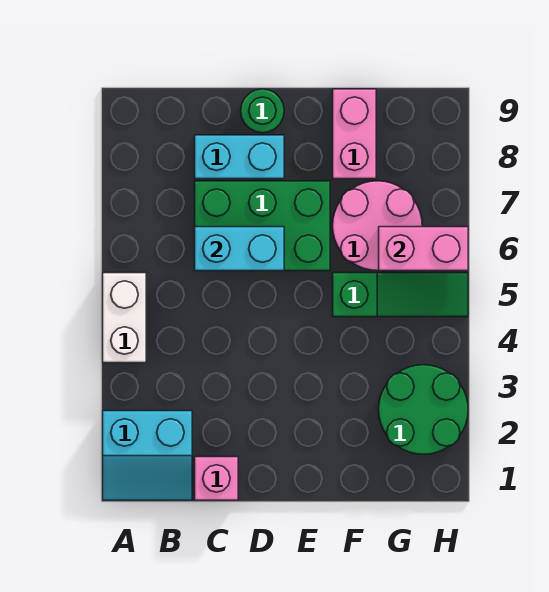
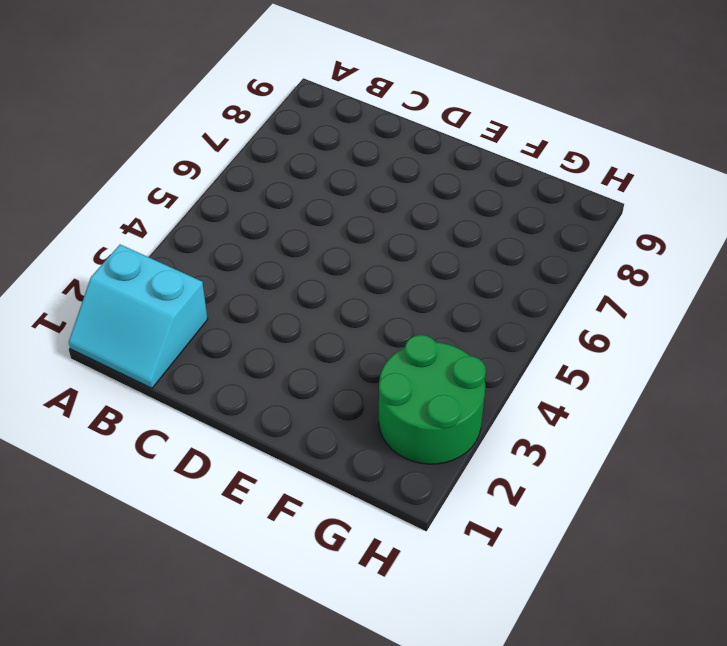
none -> white 1x2 brick [103,273,146,363]
none -> pink 1x1 brick [195,457,238,500]
none -> green 2x3 brick [195,181,330,271]

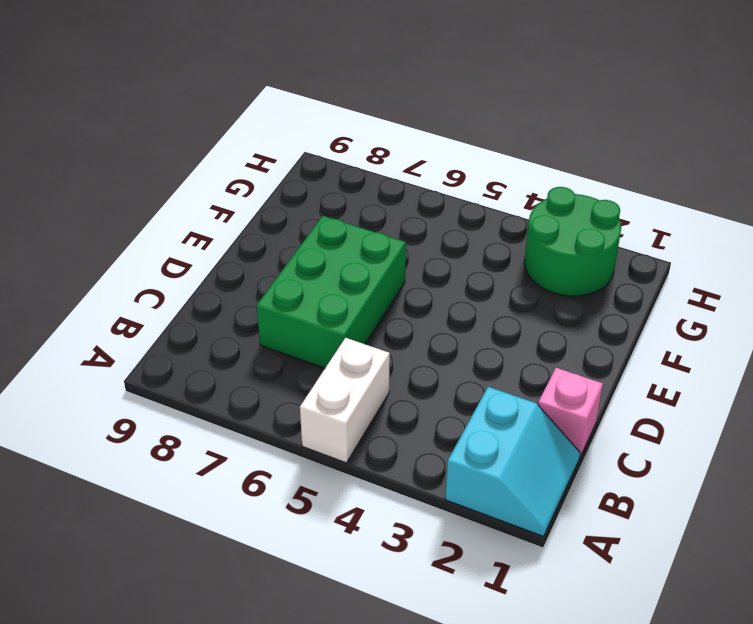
white 1x2 brick [300,338,390,463] -> white 1x2 brick turned to [103,273,146,363]
none -> cyan 1x2 brick [195,135,284,179]
none -> green 1x1 round brick [241,89,284,133]
none -> green 1x3 slope [333,273,468,317]

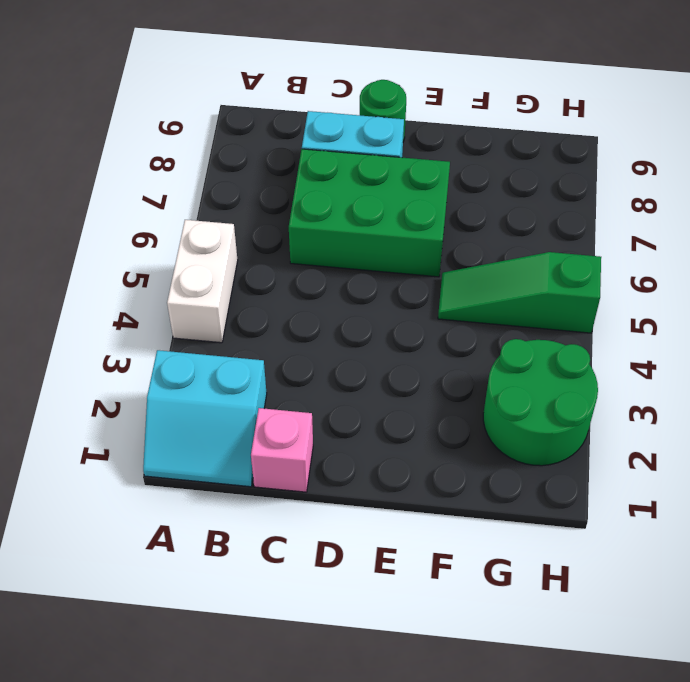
green 1x3 slope [438,252,601,333] -> green 1x3 slope turned to [333,273,468,317]
none -> pink 2x2 round brick [333,181,422,271]
none -> pink 1x2 brick [333,89,376,179]
none -> cyan 1x2 brick [195,227,284,271]

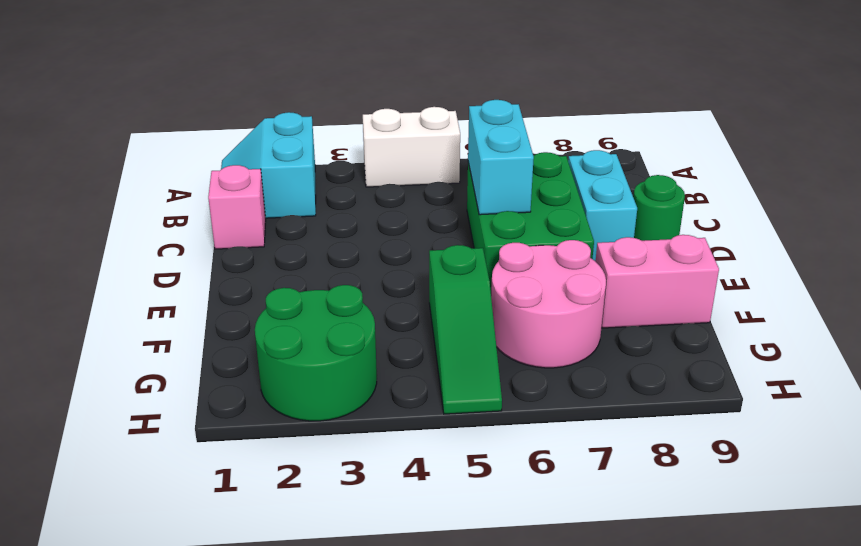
none -> pink 1x2 brick [379,227,468,271]

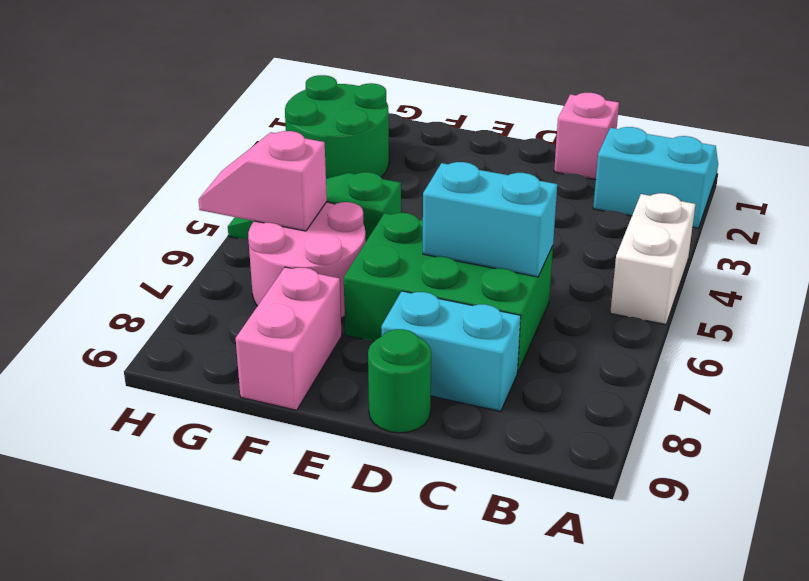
pink 1x2 slope [199,131,327,231] -> pink 1x2 brick [379,227,468,271]

